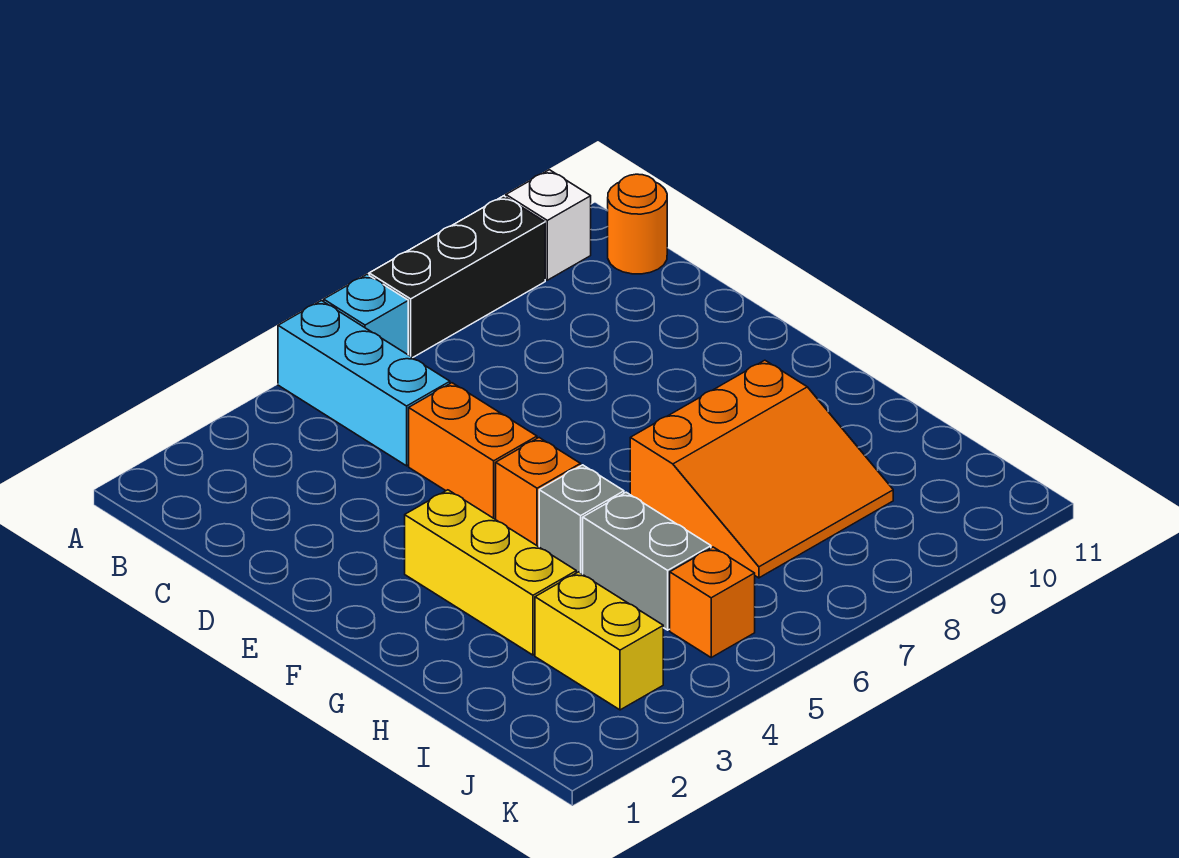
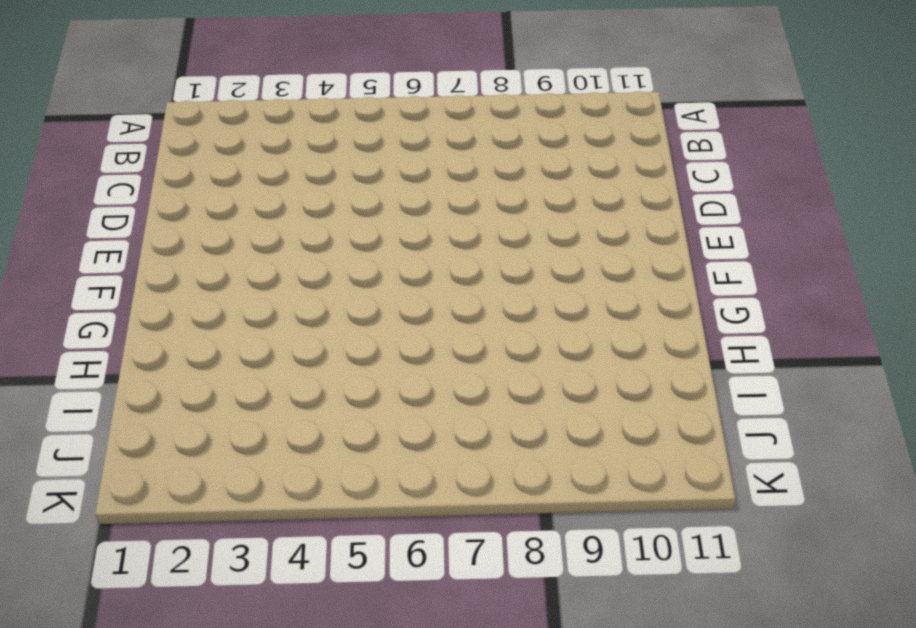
none -> cyan 1x3 brick [278,301,450,466]
none -> cyan 1x1 brick [324,275,408,355]
none -> black 1x3 brick [369,196,545,358]

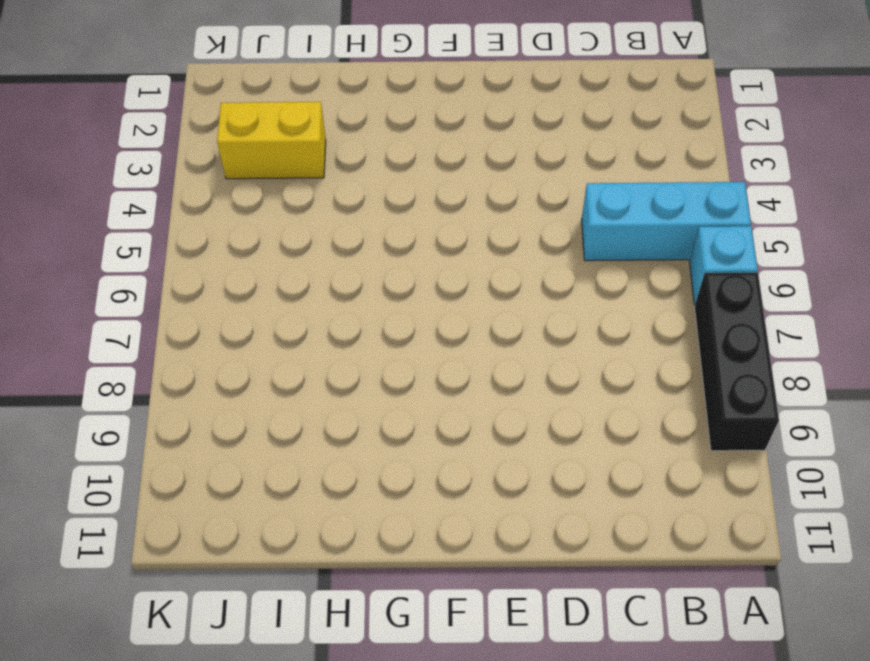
none -> white 1x1 brick [506,170,591,280]
none -> orange 1x1 round brick [608,174,667,274]
none -> orange 1x2 brick [409,383,537,520]

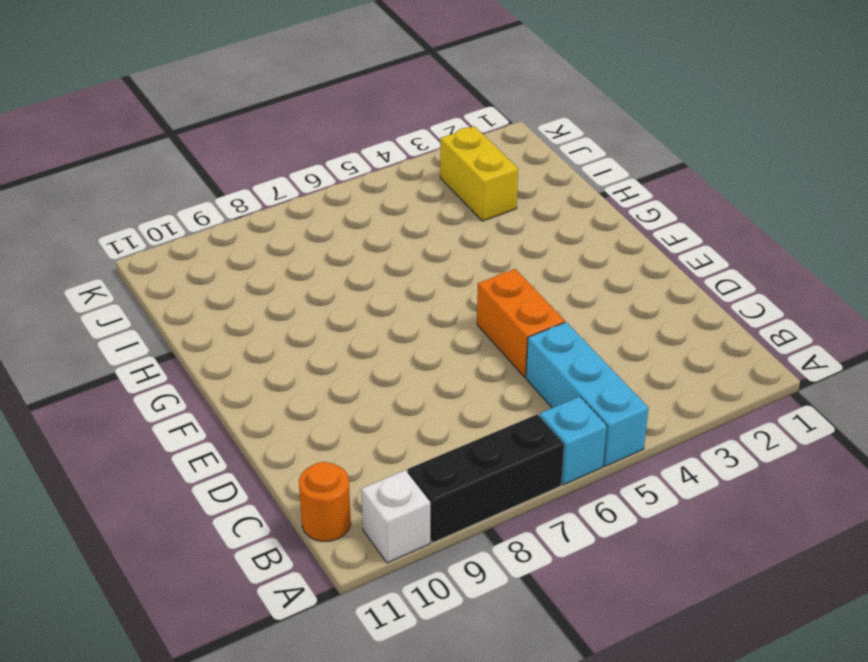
none -> yellow 1x3 brick [405,490,576,655]
none -> orange 1x1 brick [496,438,581,547]
none -> grey 1x1 brick [539,465,624,574]

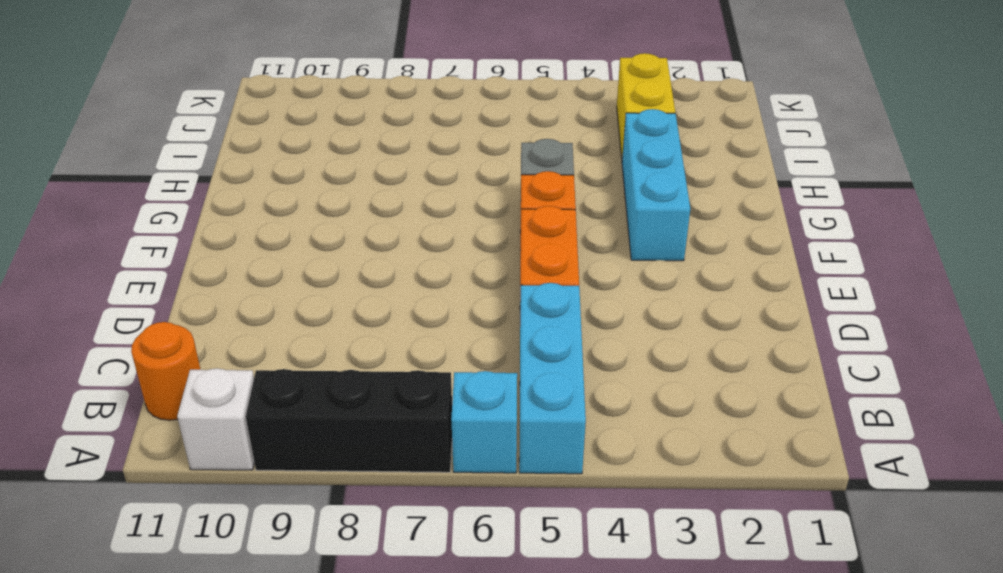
cyan 1x3 brick [622,109,690,261] -> yellow 1x3 brick [405,490,576,655]
none -> orange 3x3 slope [630,360,893,578]
none -> grey 1x2 brick [583,492,711,630]
none -> orange 1x1 brick [670,547,755,657]

